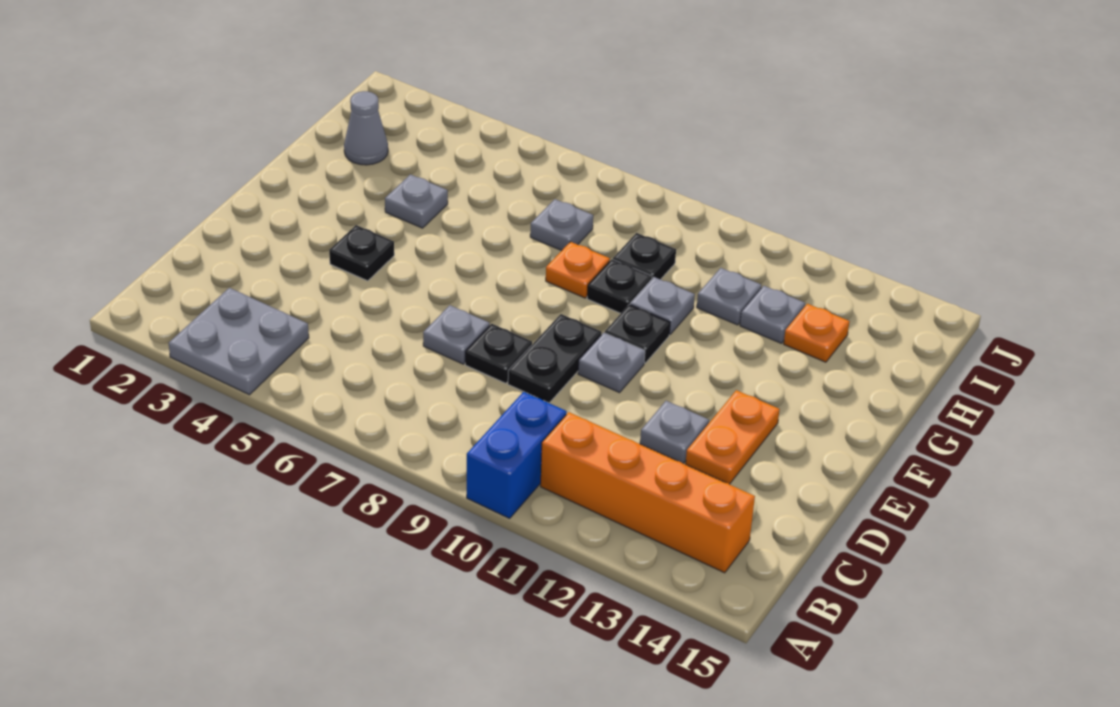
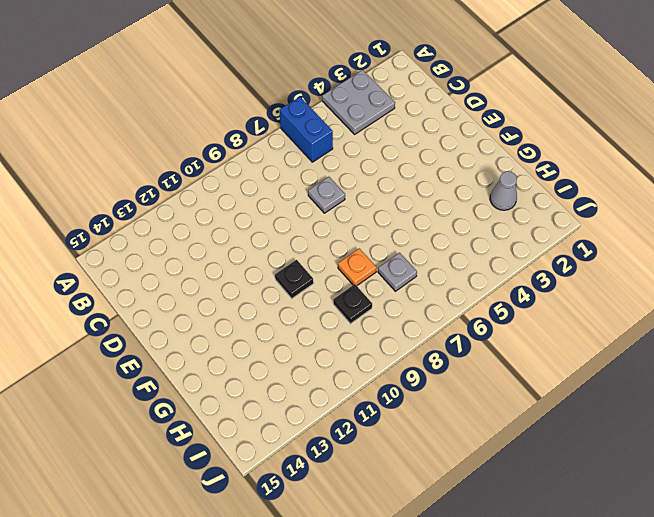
blue 1x2 brick [279,97,333,162] -> blue 1x2 brick moved to [467,392,567,518]
none -> orange 1x4 brick [541,412,755,573]
none -> black 1x1 plate [465,324,532,383]
none -> black 1x2 plate [508,314,602,403]

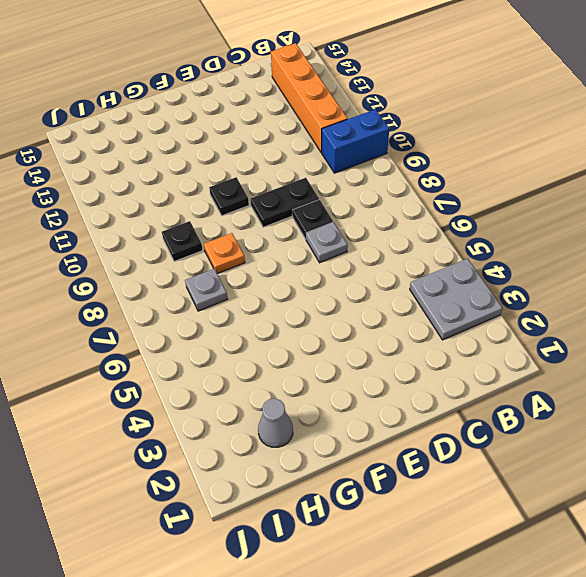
none -> grey 1x1 plate [640,401,709,463]
none -> orange 1x2 plate [686,390,780,484]
none -> black 1x1 plate [329,225,394,281]

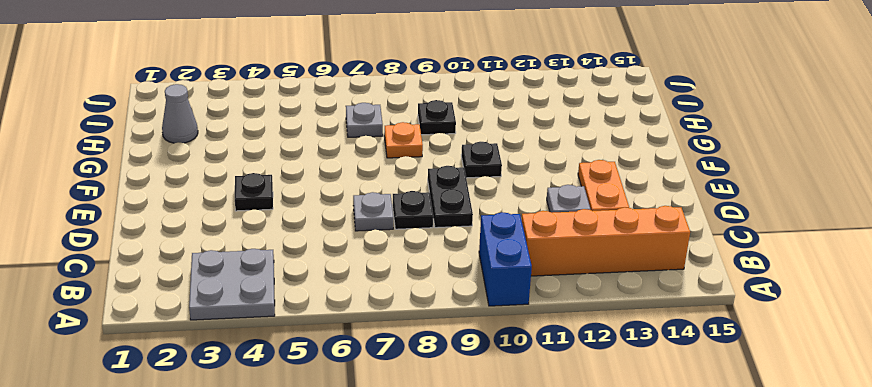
none -> grey 1x1 plate [578,333,645,393]
none -> grey 1x1 plate [385,175,448,228]
none -> black 1x1 plate [587,259,652,313]

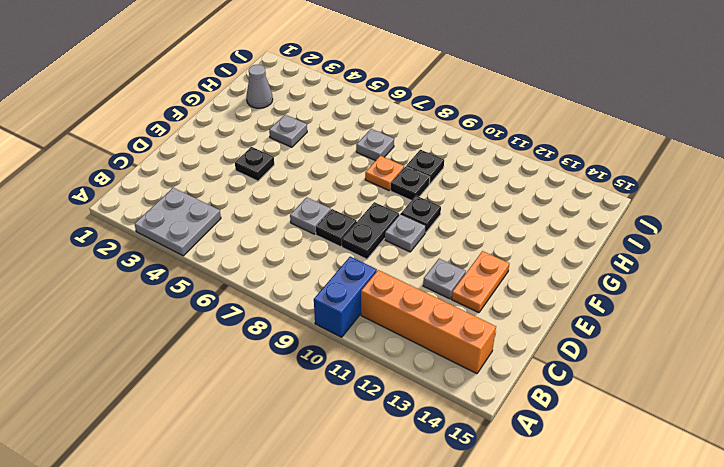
none -> grey 1x1 plate [630,277,695,334]
none -> grey 1x1 plate [697,268,761,325]
none -> grey 1x1 plate [740,286,805,343]

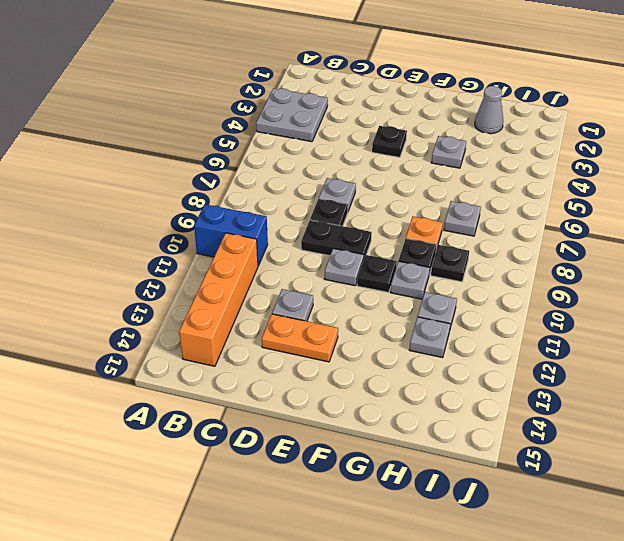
none -> orange 1x1 plate [784,304,849,362]

